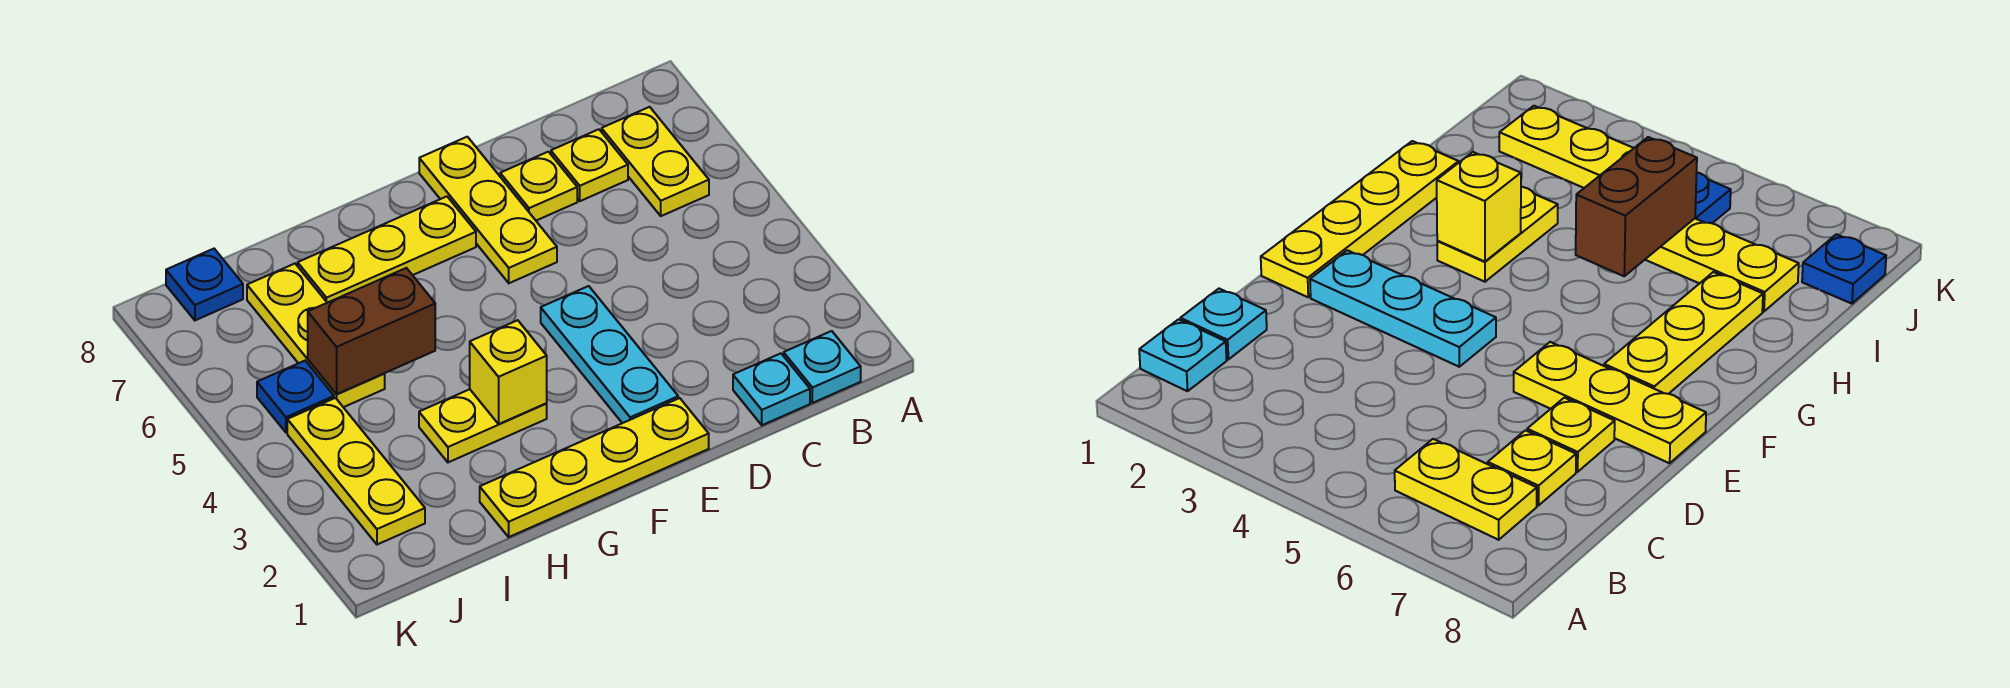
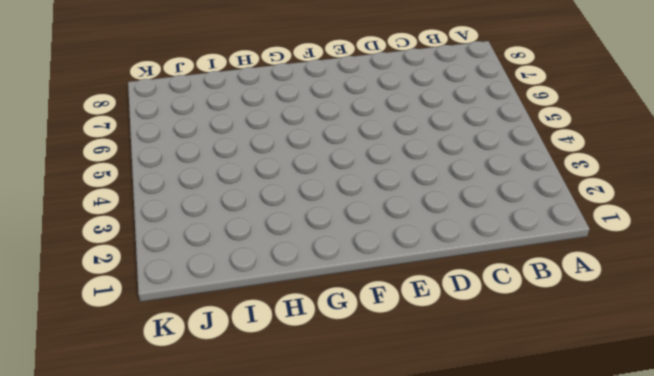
none -> cyan 1x1 plate [784,331,861,403]
none -> yellow 1x2 plate [602,107,709,216]
none -> cyan 1x1 plate [733,353,810,425]

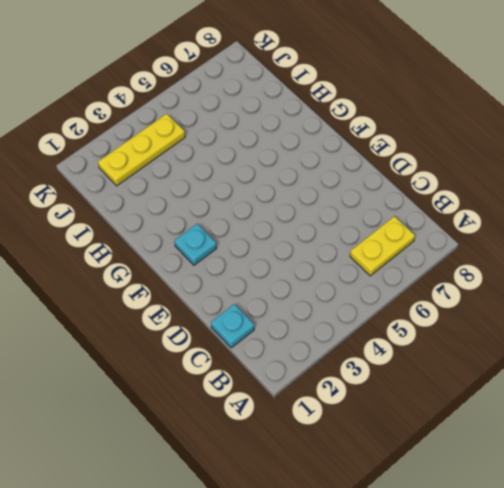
cyan 1x1 plate [175,224,217,265] -> cyan 1x1 plate moved to [784,331,861,403]
none -> yellow 1x1 plate [551,129,628,201]
none -> yellow 1x1 plate [500,152,577,221]
none -> yellow 1x4 plate [480,398,709,537]

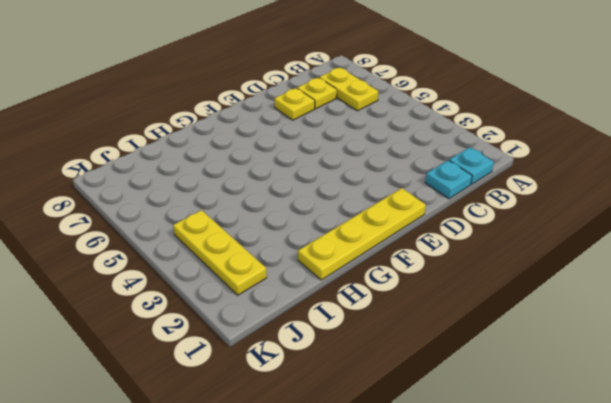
none -> cyan 1x3 plate [541,286,678,423]
none -> yellow 1x3 plate [419,137,557,283]
none -> yellow 1x3 plate [298,196,476,303]

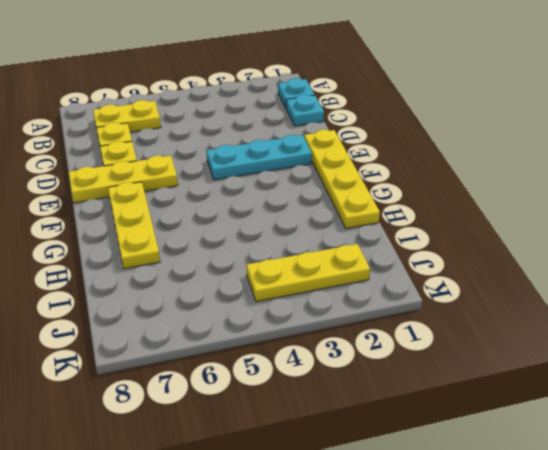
none -> yellow 1x2 plate [419,389,547,462]
none -> yellow 1x3 plate [247,264,385,407]
none -> blue 1x1 plate [257,361,334,432]

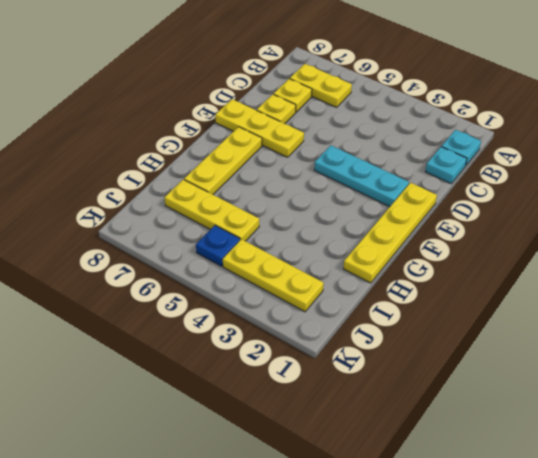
none -> yellow 1x2 plate [419,389,547,462]
none -> blue 1x1 plate [166,249,243,320]
none -> yellow 1x1 brick [470,320,547,424]

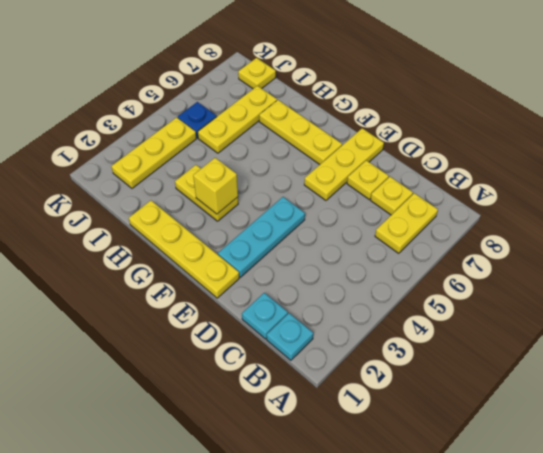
yellow 1x1 plate [238,58,276,89] -> blue 1x1 plate [166,249,243,320]
none -> brown 1x2 brick [308,268,435,394]

